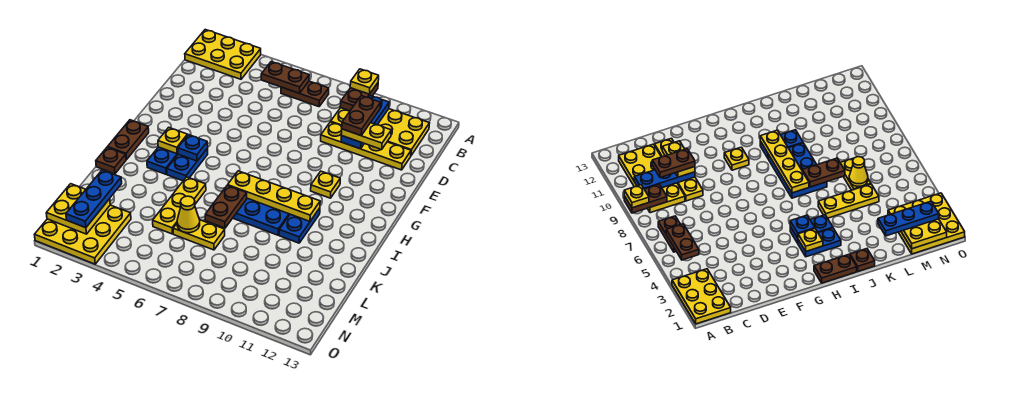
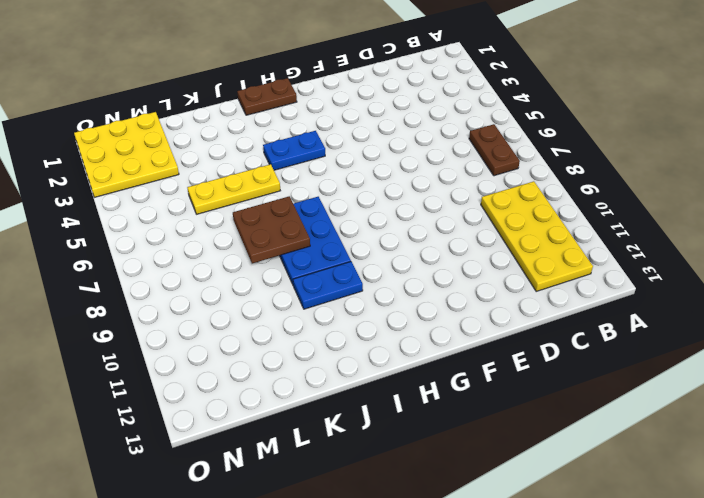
brown 2x2 plate [233,196,310,263] -> brown 1x2 plate [205,185,247,228]
none -> yellow 2x3 plate [185,30,261,79]
none -> yellow 1x4 plate [321,122,411,170]
none -> yellow 1x1 plate [311,171,340,198]

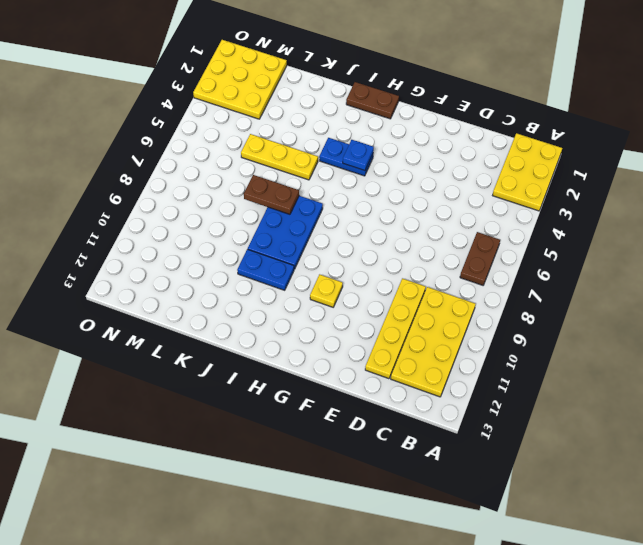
none -> blue 1x2 plate [147,147,178,174]
none -> brown 1x1 plate [96,147,126,174]
none -> yellow 1x2 plate [173,220,225,250]

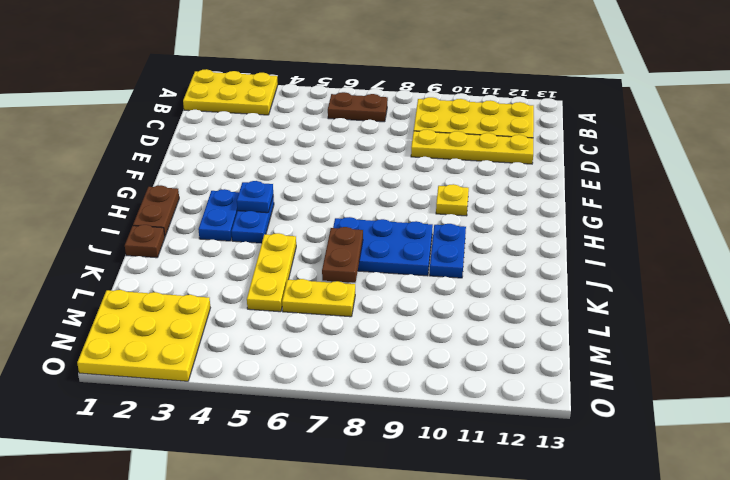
none -> brown 1x2 plate [340,83,378,111]
none -> brown 1x2 plate [261,62,309,93]
none -> blue 1x3 plate [341,96,389,149]

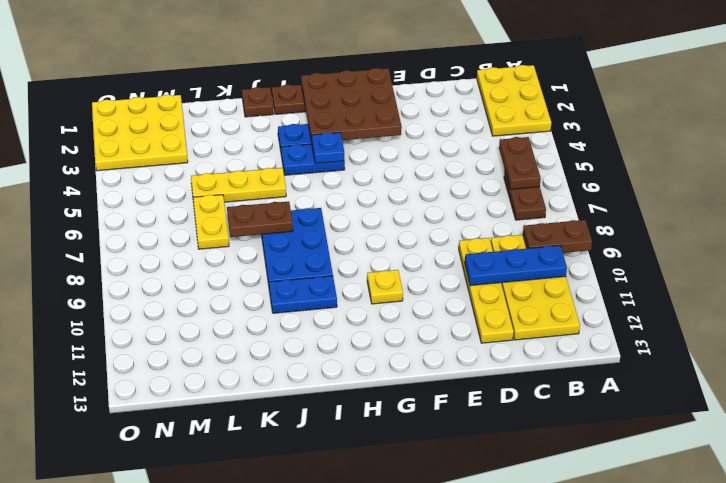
brown 3x3 plate [301,68,402,142] -> yellow 1x1 plate [158,127,187,154]
none -> yellow 1x4 plate [228,171,320,221]
none -> yellow 1x1 cone [177,196,200,233]
none -> yellow 2x2 plate [46,184,110,234]

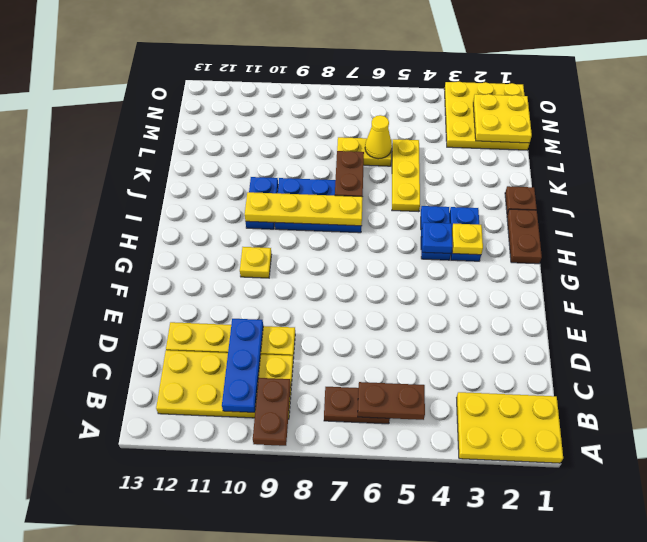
none -> yellow 1x1 plate [350,69,379,94]
none -> yellow 1x2 plate [341,123,391,149]
none -> blue 1x3 plate [66,170,122,228]

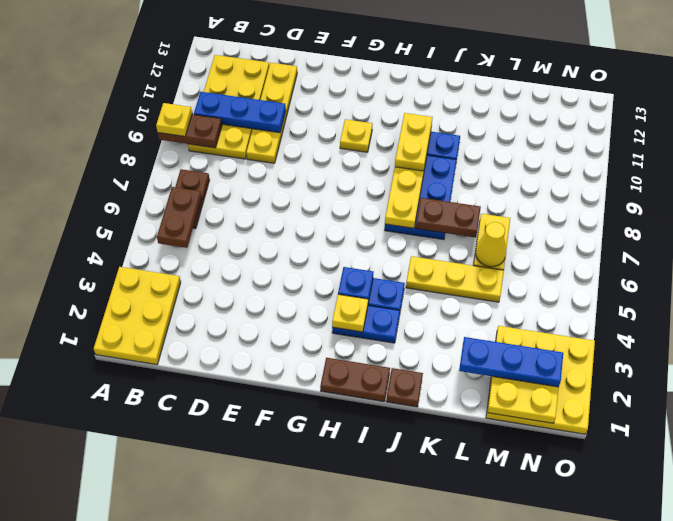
yellow 1x2 plate [395,113,433,171] -> yellow 1x2 plate moved to [341,123,391,149]
none -> brown 1x2 plate [342,95,381,135]

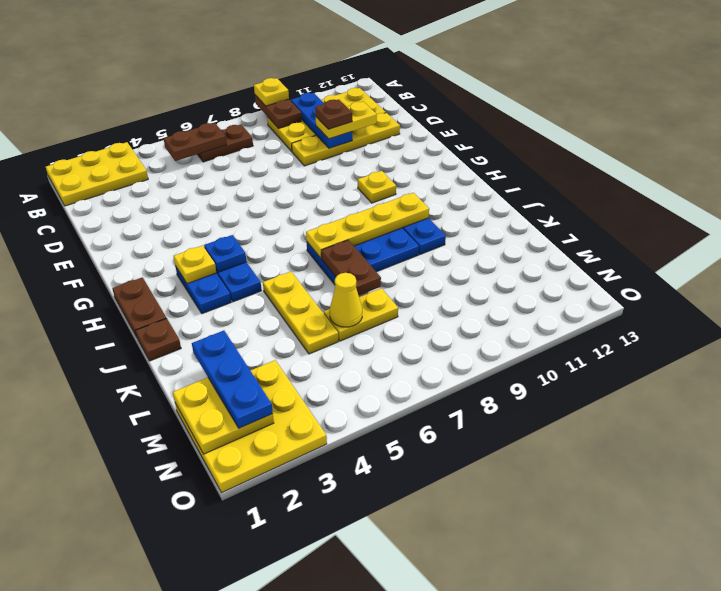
brown 1x1 plate [315,99,352,129] -> brown 1x2 plate [342,95,381,135]

